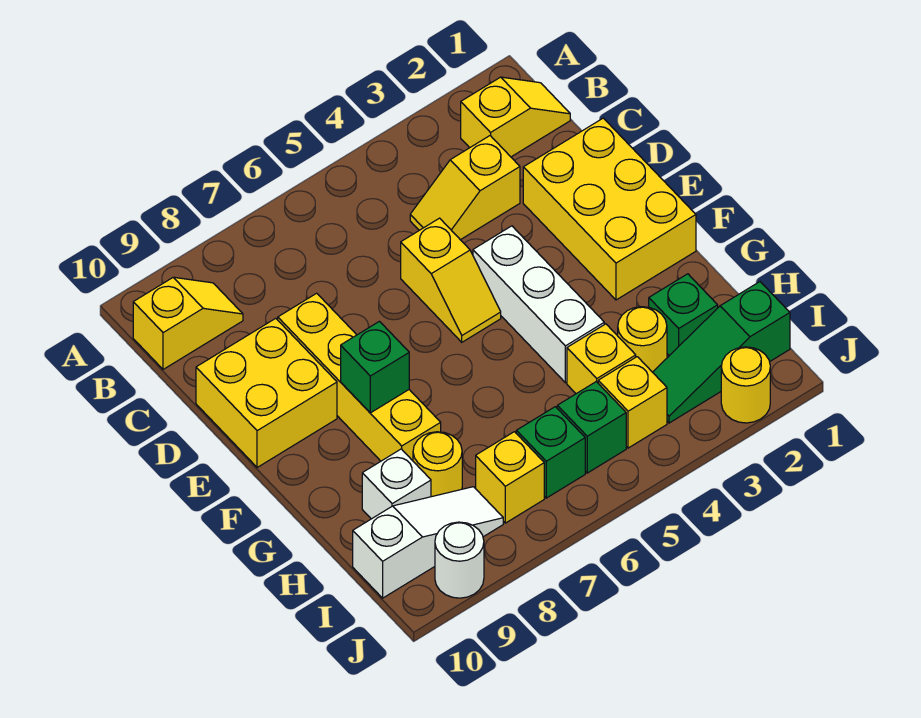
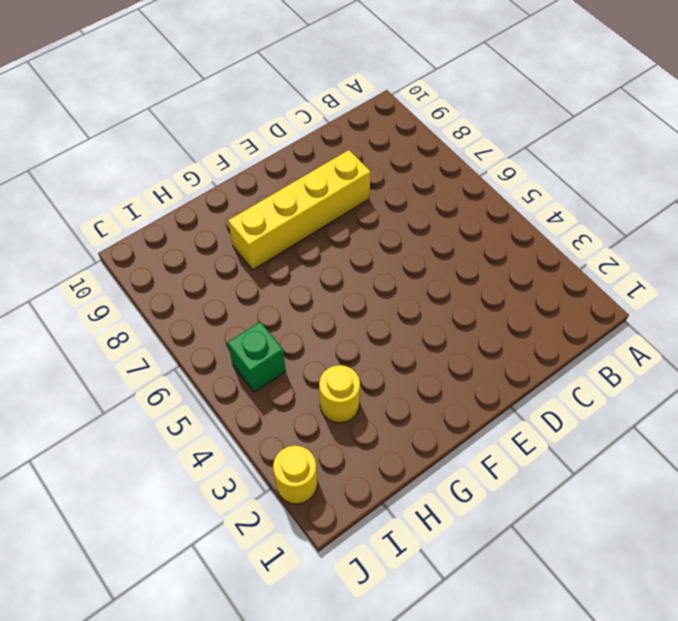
none -> yellow 1x2 slope [461,77,570,157]
none -> yellow 1x2 slope [133,277,243,369]
none -> yellow 1x2 slope [410,136,520,240]

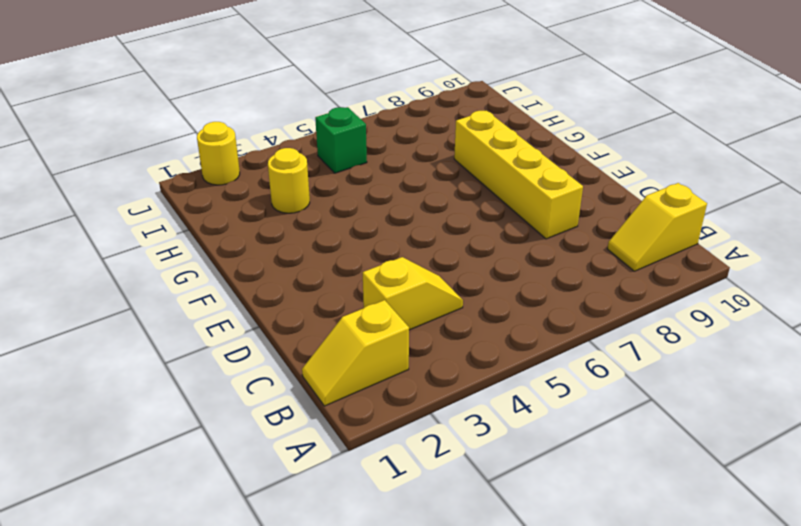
none -> yellow 2x3 brick [523,118,696,300]
none -> yellow 1x2 slope [401,218,501,342]
none -> yellow 2x2 brick [196,318,337,468]

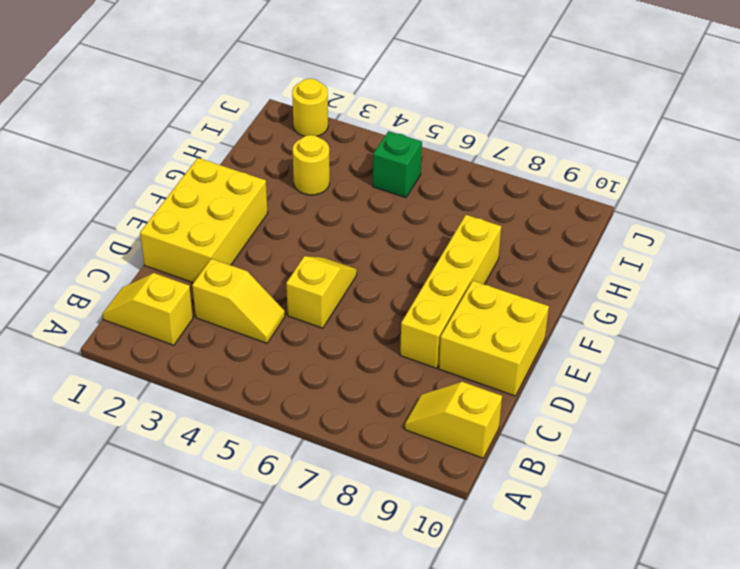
none -> white 1x3 brick [473,226,604,383]
none -> green 1x1 brick [649,274,718,356]
none -> yellow 1x1 brick [567,324,636,394]

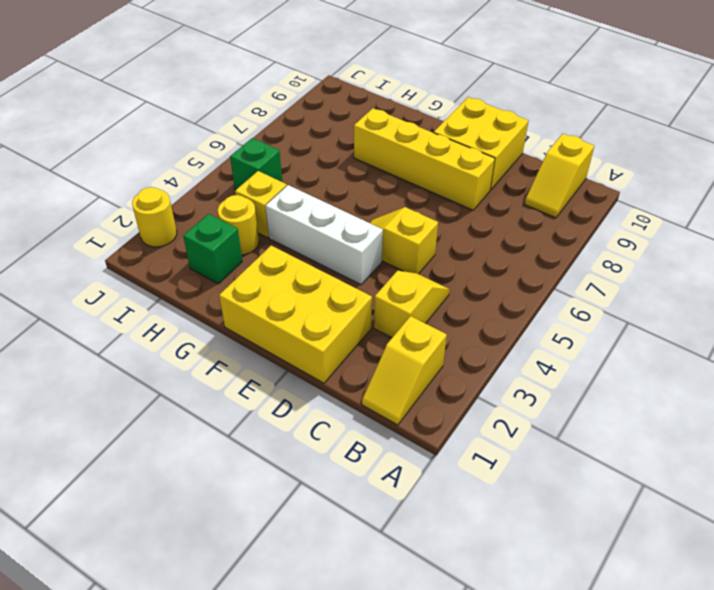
none -> yellow 1x1 round brick [413,432,462,497]
none -> white 1x1 brick [362,449,431,519]
none -> green 1x3 slope [653,282,790,423]

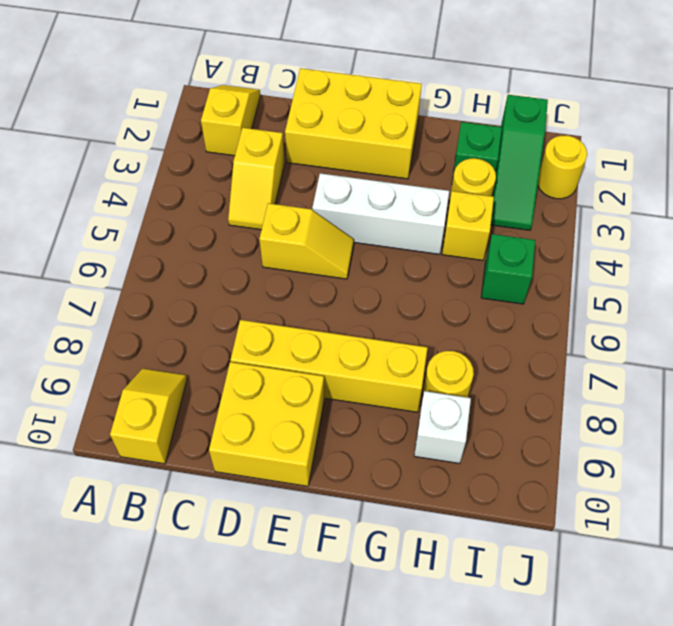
none -> yellow 1x1 brick [598,357,667,448]
none -> green 1x1 brick [516,407,585,498]
none -> yellow 1x1 brick [476,432,544,523]

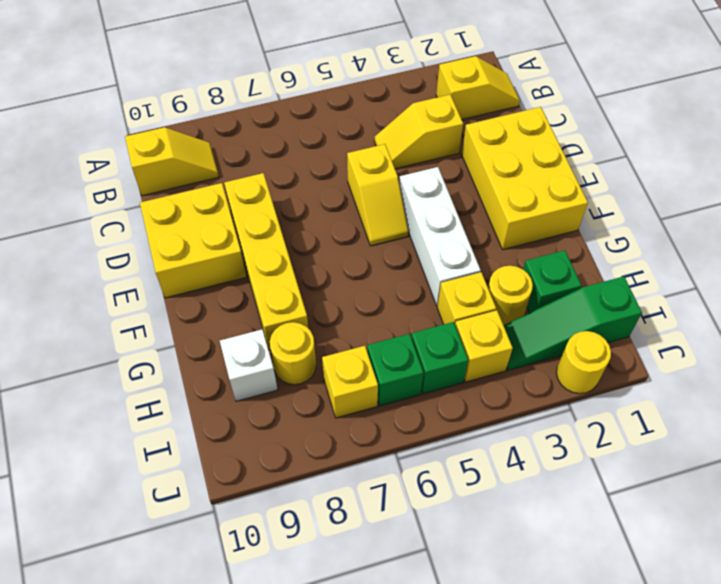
none -> white 1x3 slope [353,487,503,598]
none -> white 1x1 round brick [435,522,484,598]
none -> green 1x1 brick [341,321,409,413]

